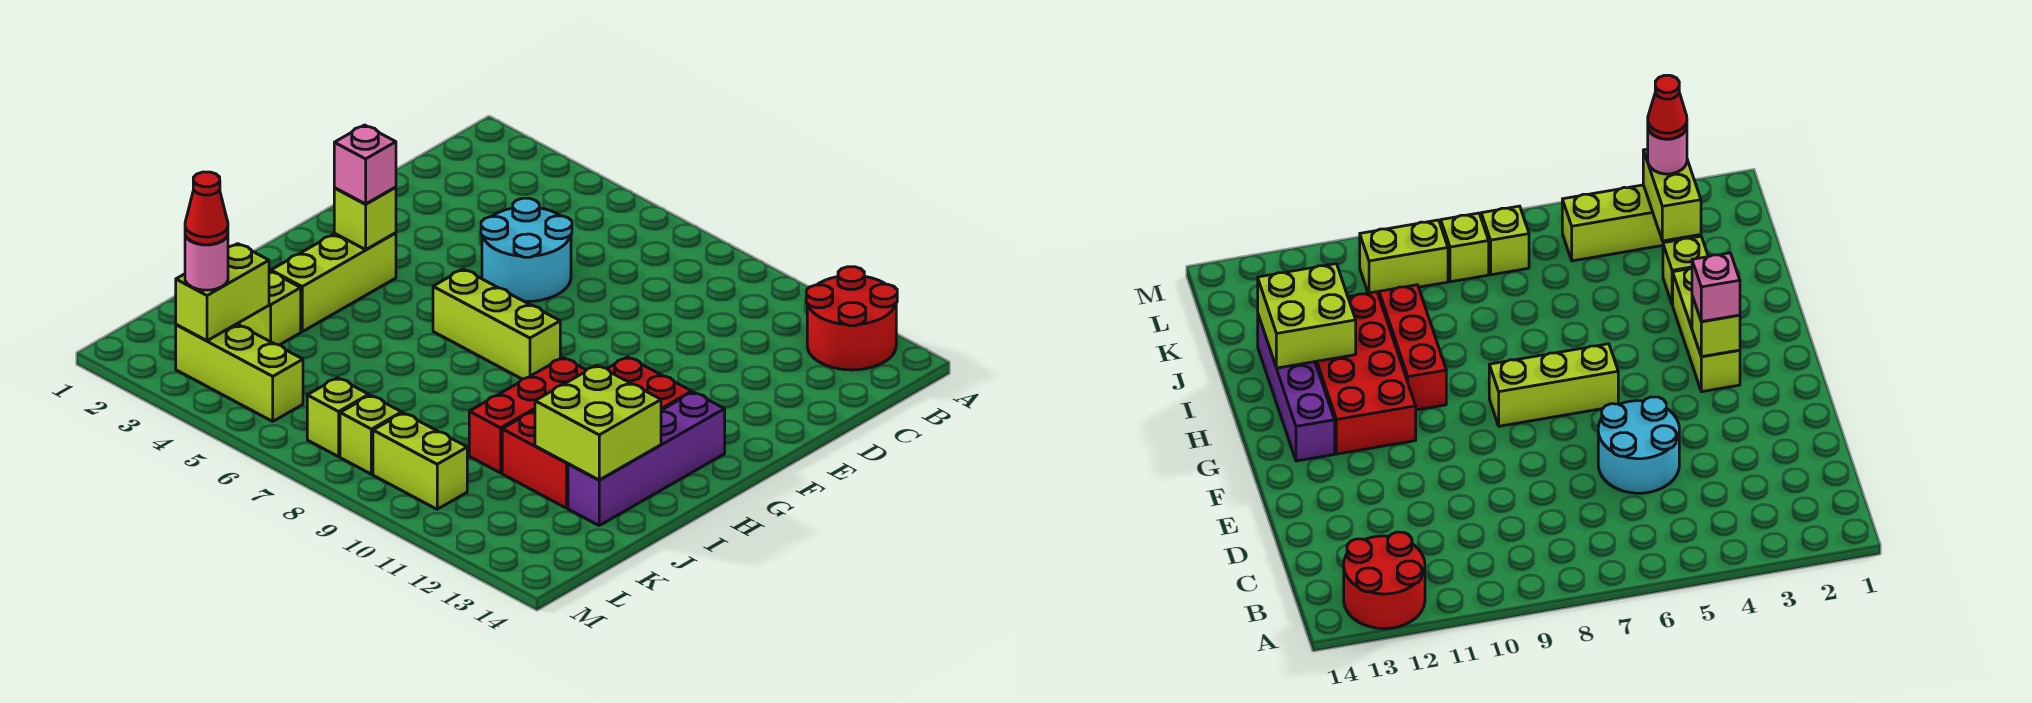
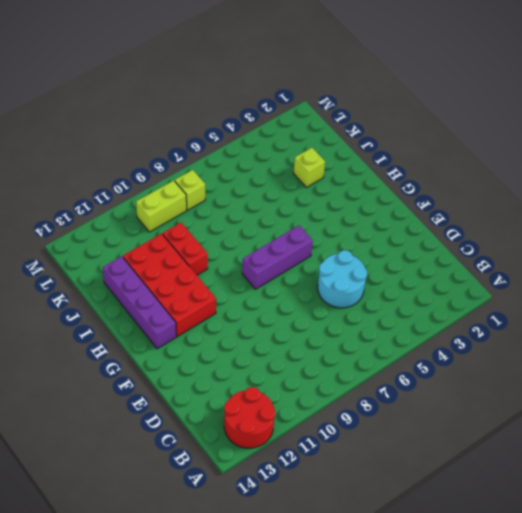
purple 1x3 brick [242,226,313,289] -> lime 1x3 brick [433,269,560,379]
red 1x2 brick [163,223,208,275] -> red 1x3 brick [469,358,586,473]
none -> lime 1x3 brick [271,233,396,332]
none -> lime 1x3 brick [176,324,303,421]
none -> lime 1x1 brick [307,378,369,457]

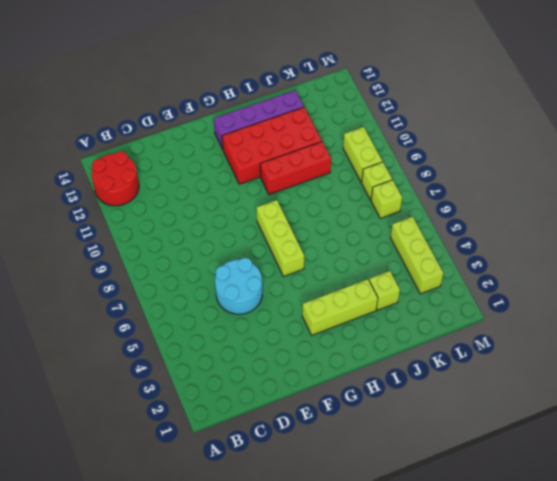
none -> lime 1x1 brick [334,187,396,250]
none -> lime 2x2 brick [535,365,661,480]
none -> lime 1x2 brick [176,244,269,341]

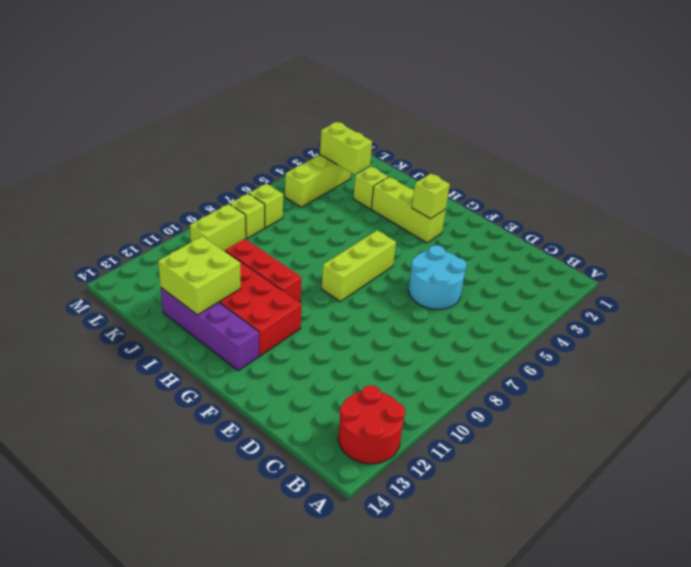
none -> pink 1x1 brick [334,125,396,204]
none -> pink 1x1 round brick [185,236,228,290]
none -> red 1x1 cone [185,172,228,245]

